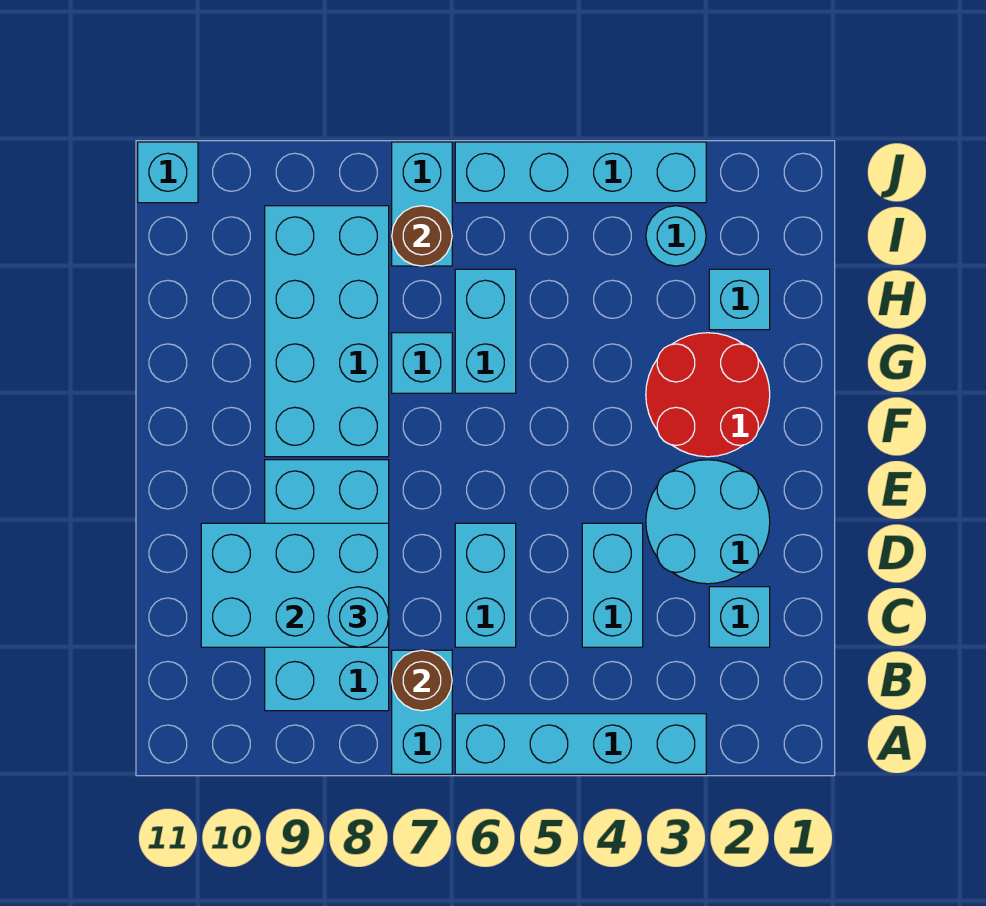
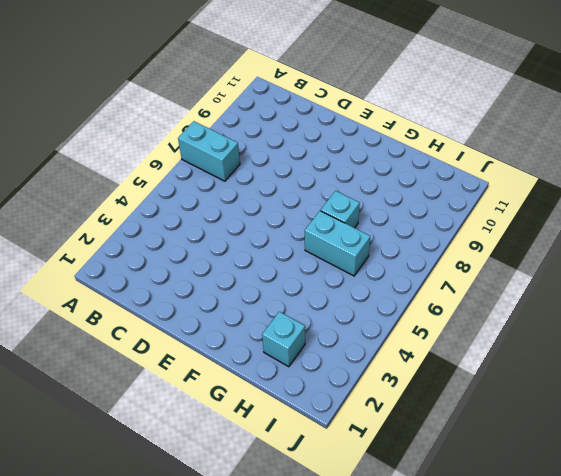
none -> cyan 1x4 brick [455,714,706,774]
none -> cyan 2x4 brick [265,460,389,711]
none -> cyan 1x1 brick [709,587,770,647]

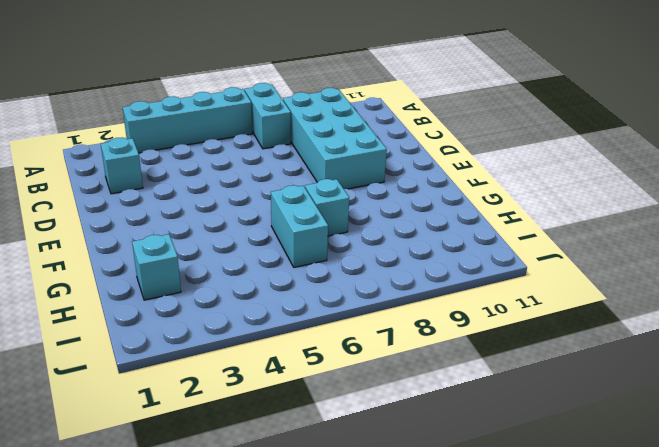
none -> cyan 1x2 brick [582,523,643,647]
none -> cyan 1x2 brick [455,523,516,647]
none -> cyan 2x2 round brick [646,460,770,584]

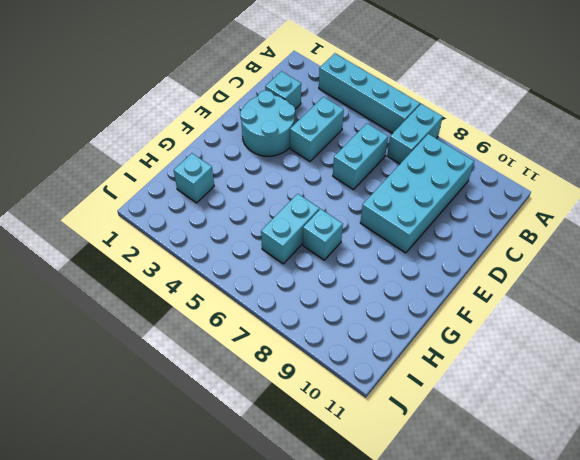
none -> red 2x2 round brick [646,333,770,457]
none -> cyan 2x4 brick [265,206,389,457]
none -> cyan 1x1 round brick [646,206,706,266]

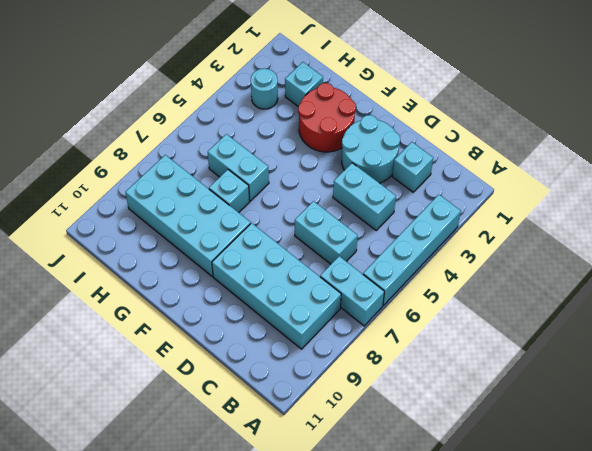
none -> cyan 1x2 brick [392,142,452,266]
none -> cyan 1x4 brick [455,142,706,203]
none -> cyan 1x1 brick [138,142,198,203]

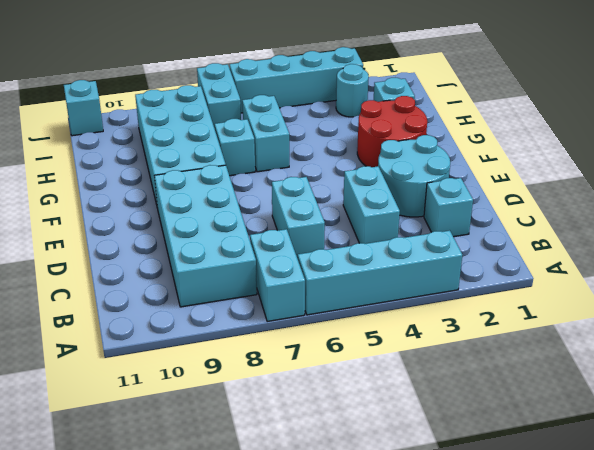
none -> brown 1x1 round brick [392,650,452,711]
none -> cyan 2x3 brick [201,523,389,647]
none -> brown 1x1 round brick [392,206,452,266]

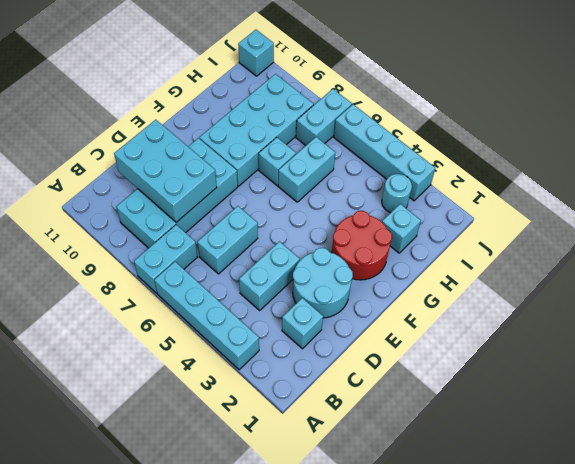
none -> brown 1x1 round brick [392,650,452,711]
none -> brown 1x1 round brick [392,206,452,266]
none -> cyan 1x1 round brick [328,587,389,647]

